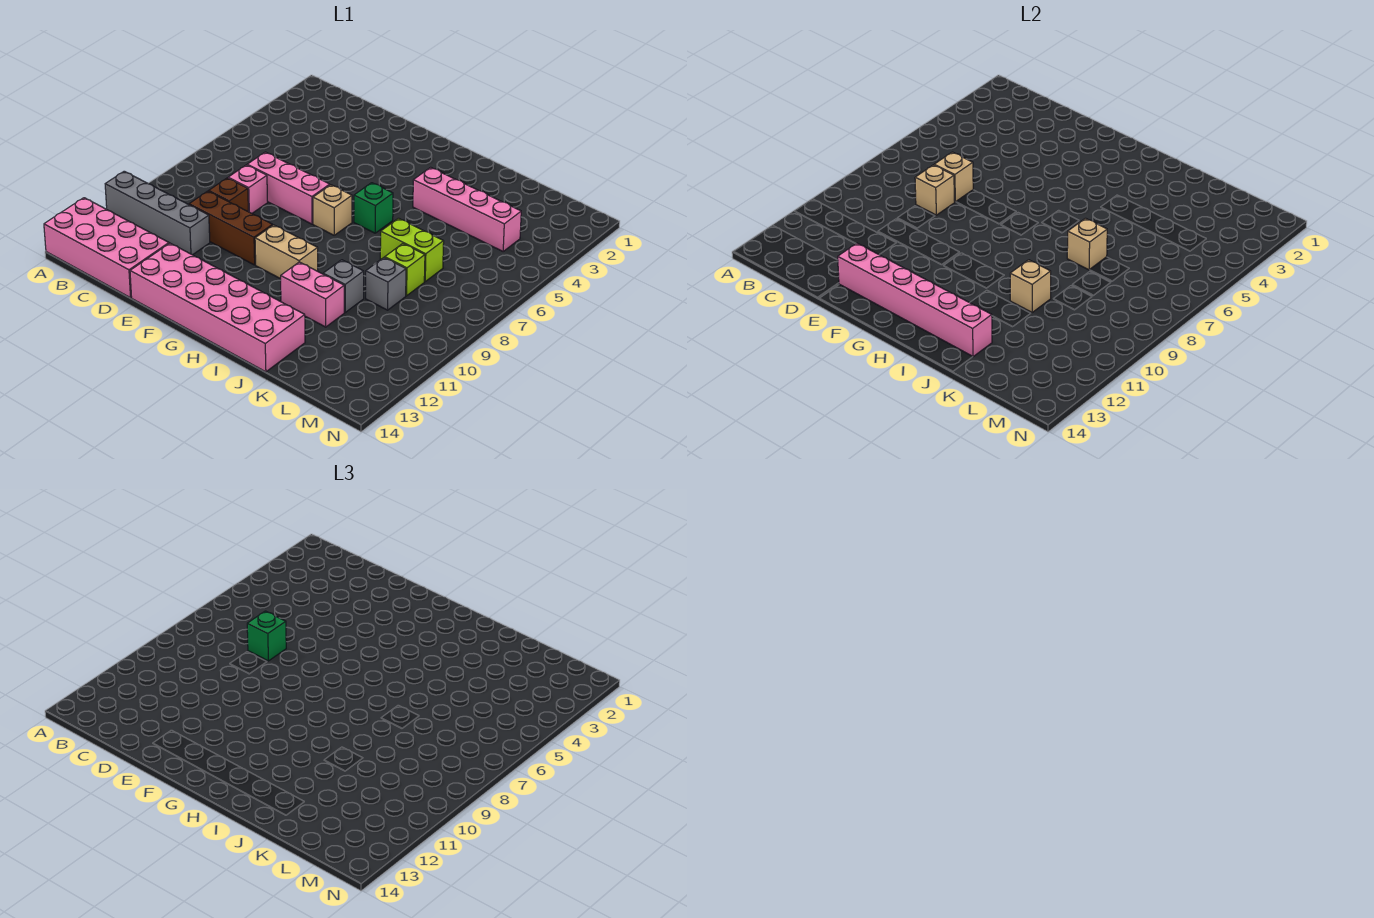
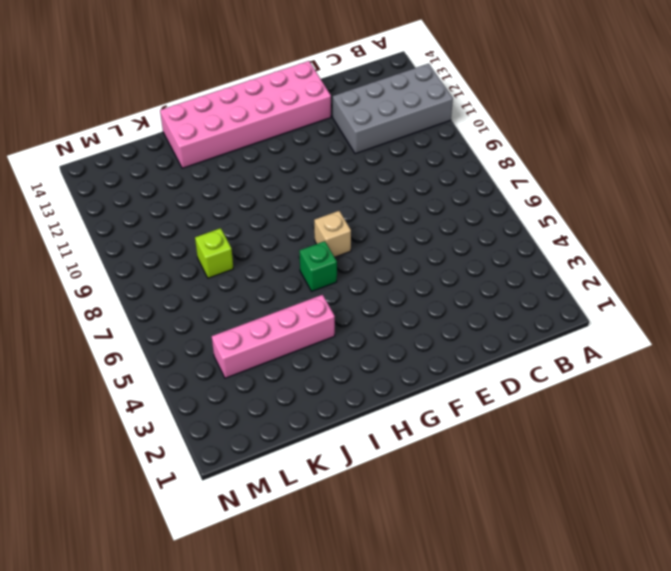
grey 2x4 brick [333,64,453,154] -> grey 1x4 brick [105,171,210,255]
none -> pink 2x4 brick [44,198,169,298]
none -> pink 1x3 brick [247,152,330,224]
none -> pink 1x1 brick [228,165,268,213]

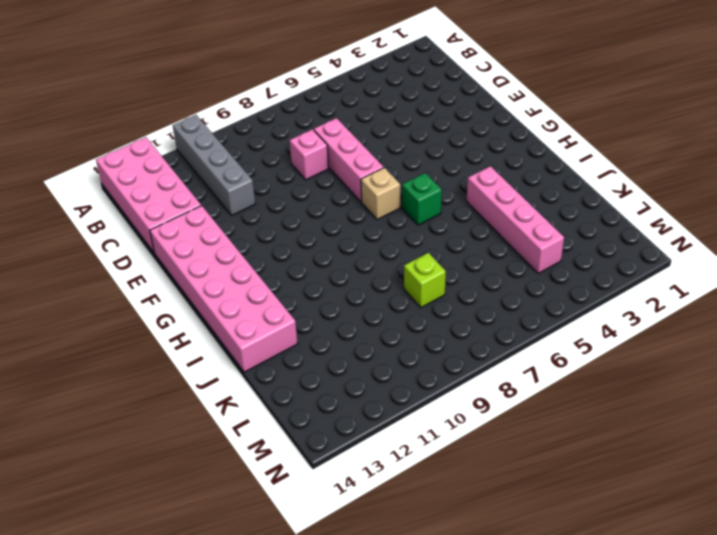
none -> brown 1x1 brick [209,178,248,211]
none -> brown 1x3 brick [189,191,273,265]
none -> tan 1x2 brick [255,225,318,279]

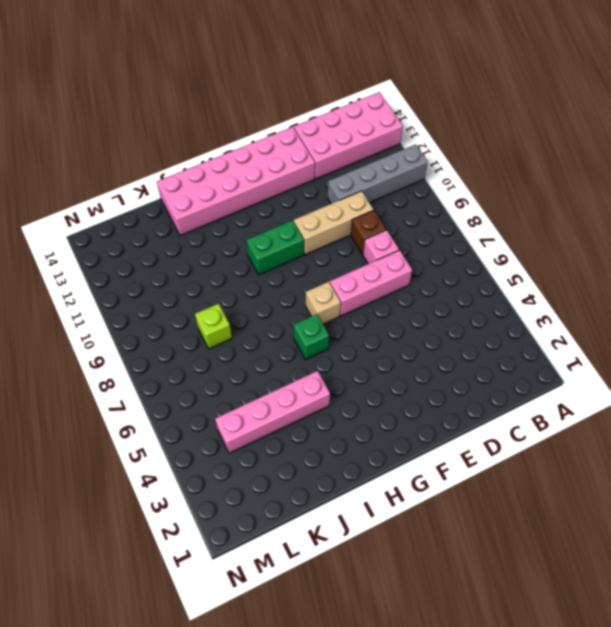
tan 1x3 brick [294,191,373,255] -> brown 1x3 brick [189,191,273,265]
green 1x2 brick [246,220,304,275] -> tan 1x2 brick [255,225,318,279]
none -> pink 1x2 brick [281,262,344,327]
none -> lime 1x2 brick [380,218,444,281]
none -> grey 1x1 brick [323,260,364,312]

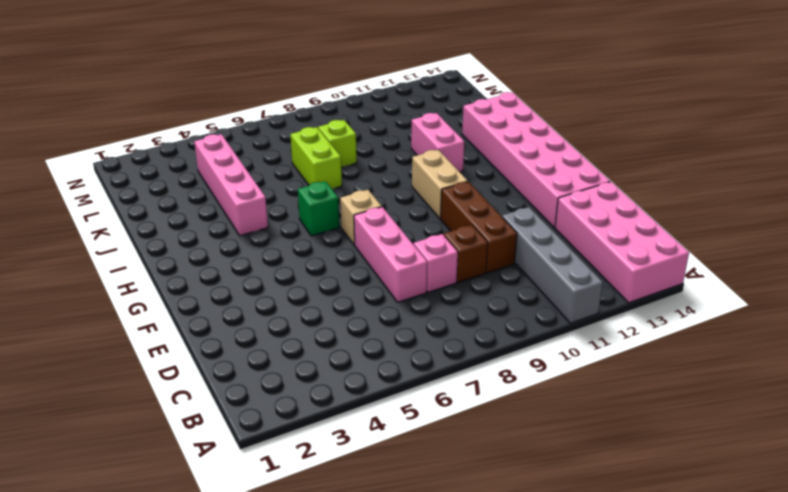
none -> grey 1x1 brick [323,260,364,312]
none -> grey 1x1 brick [366,258,406,310]
none -> tan 1x1 brick [934,152,973,202]

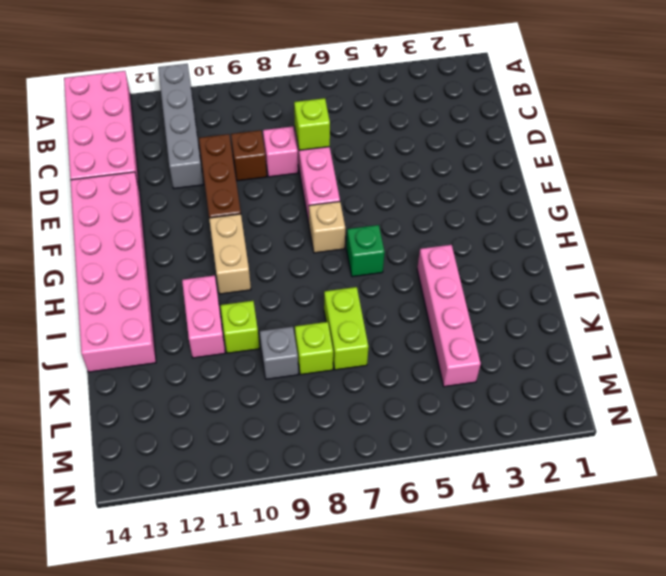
lime 1x1 brick [294,98,330,150] -> tan 1x1 brick [934,152,973,202]
lime 1x1 brick [220,301,259,353] -> grey 1x1 brick [323,260,364,312]
none -> tan 1x1 brick [915,165,955,215]
none -> pink 1x6 brick [838,243,992,357]
none -> tan 1x1 brick [1067,218,1107,270]

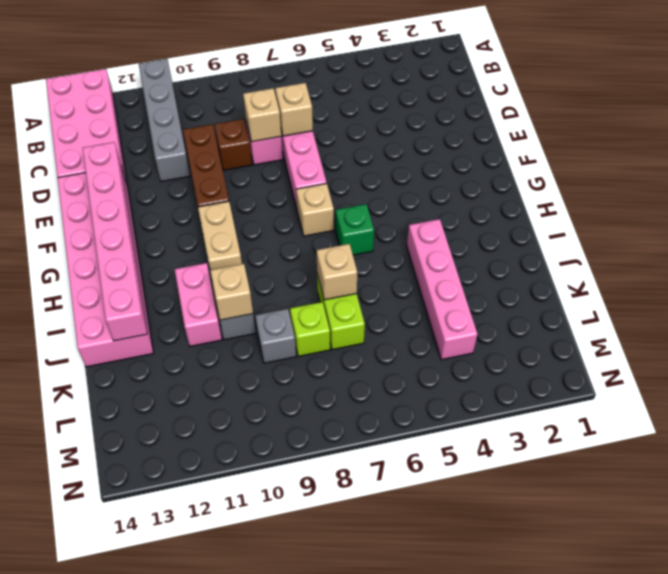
none -> green 1x1 brick [247,611,286,661]

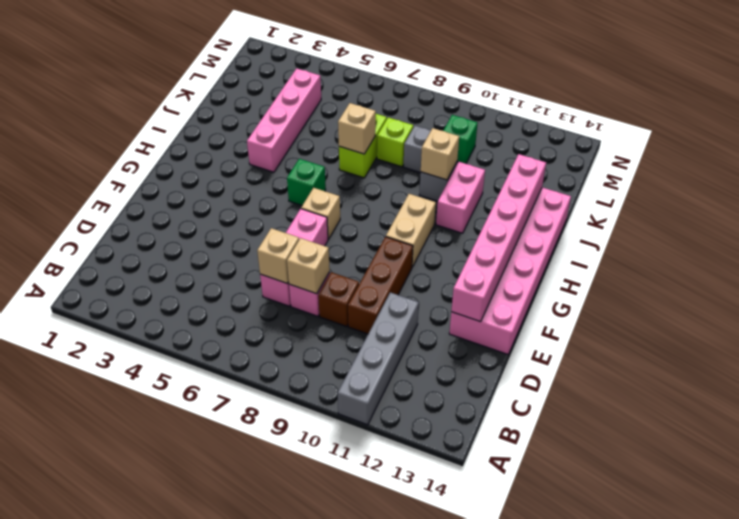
green 1x1 brick [443,115,478,164] -> green 1x1 brick moved to [247,611,286,661]
none -> pink 2x4 brick [44,198,169,298]

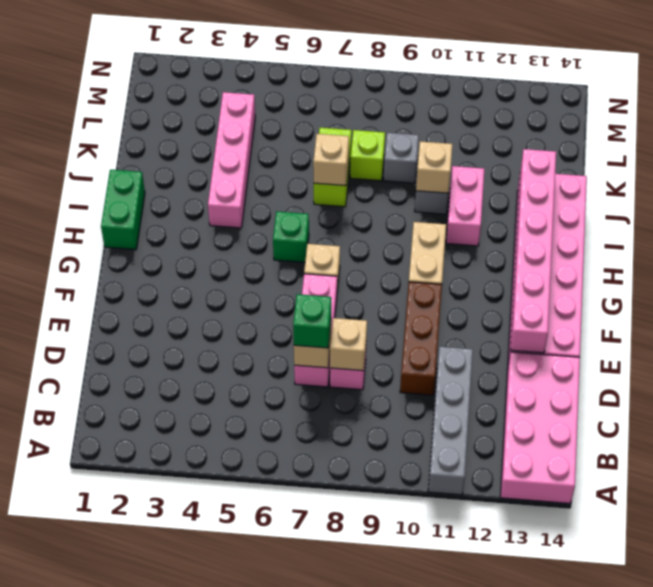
green 1x2 brick [101,170,145,250] -> none
none -> brown 1x1 brick [209,178,248,211]

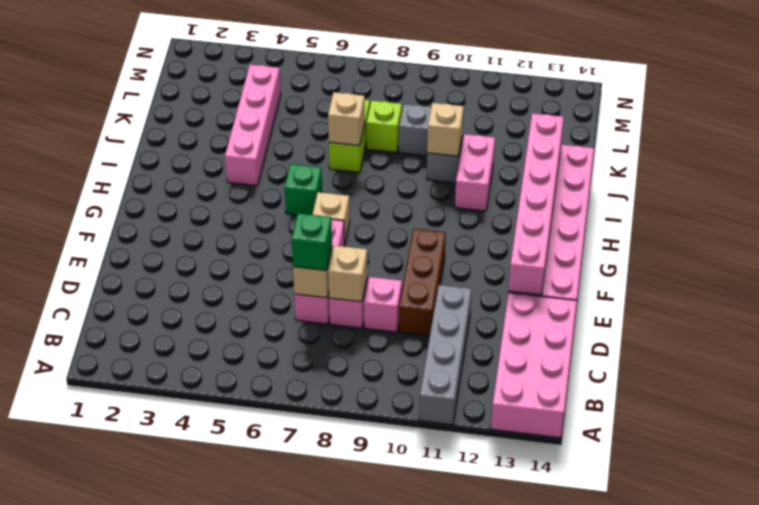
pink 1x1 brick [364,277,402,332] -> brown 1x1 brick [209,178,248,211]
none -> tan 1x2 brick [255,225,318,279]

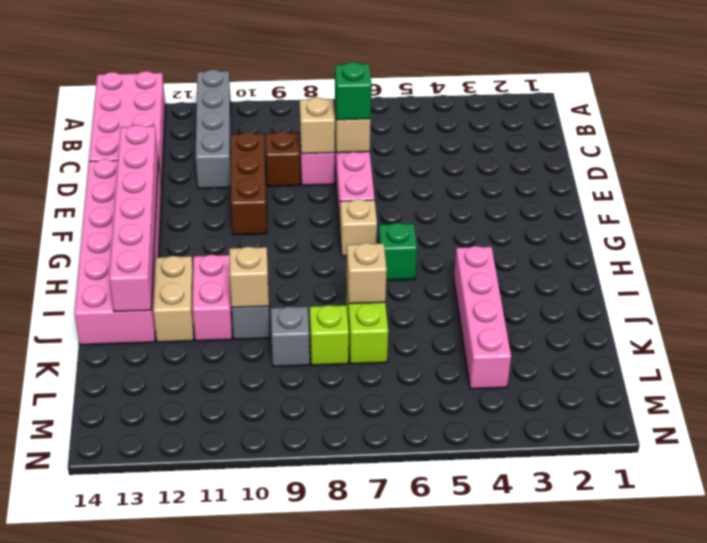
tan 1x2 brick [153,256,194,342] -> tan 1x2 brick moved to [255,225,318,279]

